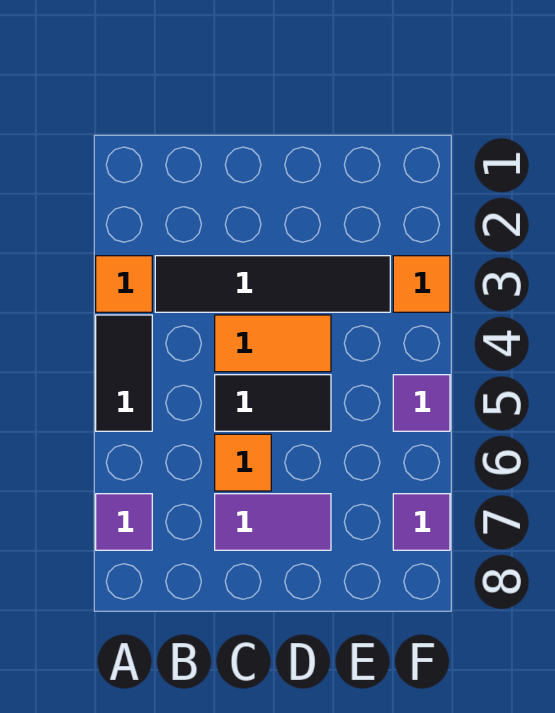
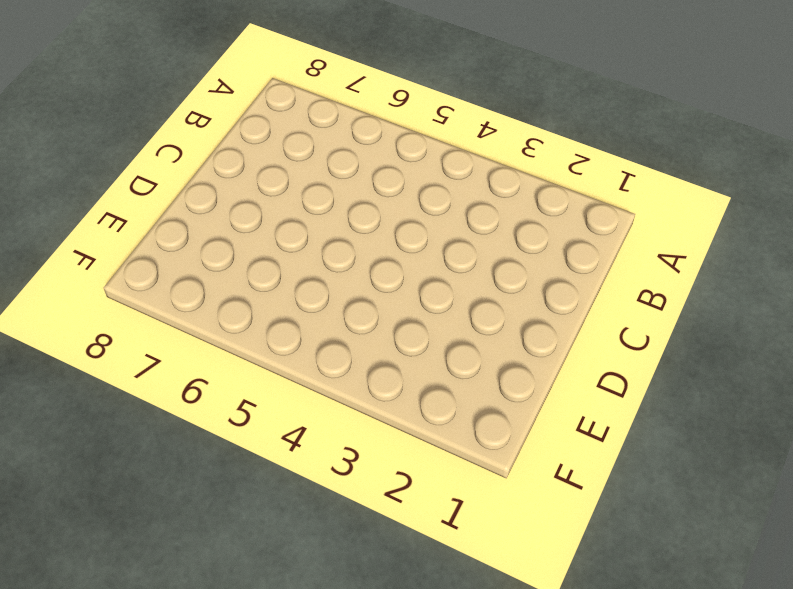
none -> orange 1x1 tile [96,256,152,312]
none -> black 1x2 tile [96,315,152,431]

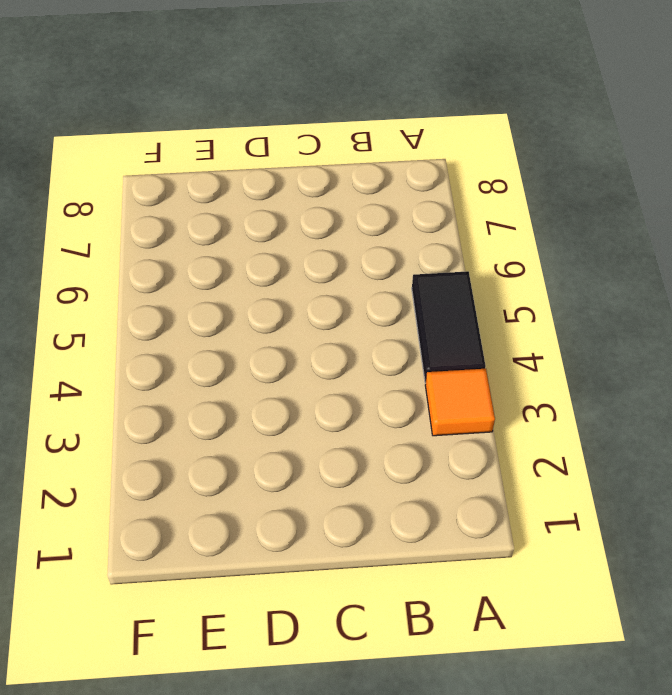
none -> purple 1x1 tile [96,494,152,550]
none -> black 1x4 tile [155,256,390,312]

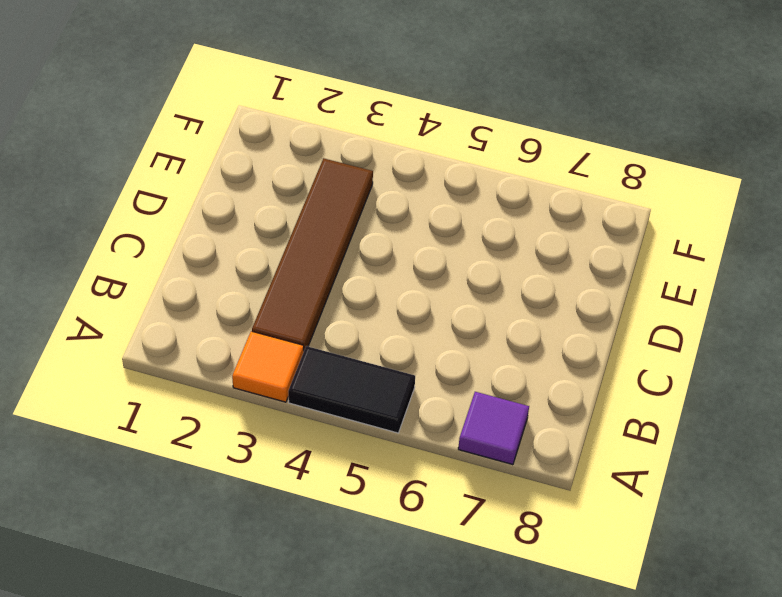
brown 1x4 tile [252,158,373,350] -> black 1x4 tile [155,256,390,312]
none -> orange 1x2 tile [215,315,331,372]
none -> black 1x2 tile [215,375,331,431]

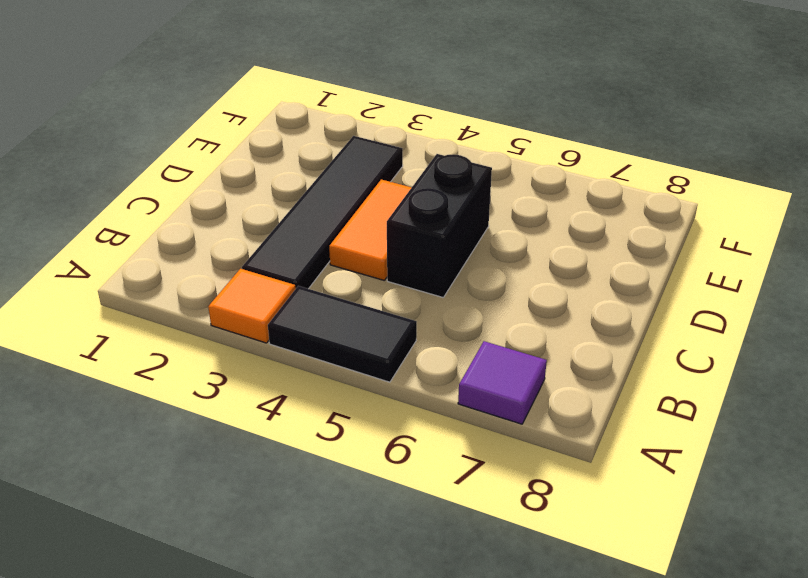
black 1x2 brick [387,154,492,297] -> black 1x2 tile [215,375,331,431]
none -> orange 1x1 tile [215,434,271,491]
none -> purple 1x2 tile [215,494,331,550]

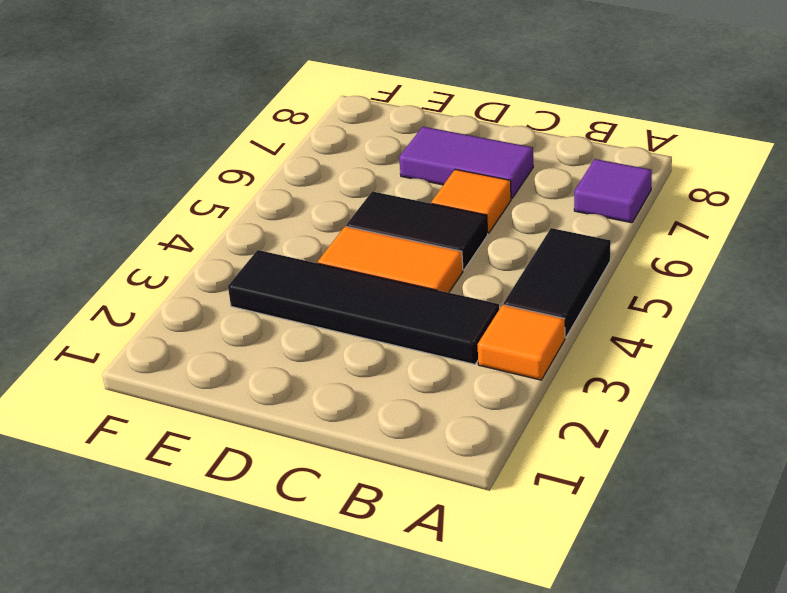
none -> orange 1x1 tile [393,256,450,312]
none -> purple 1x1 tile [393,375,450,431]

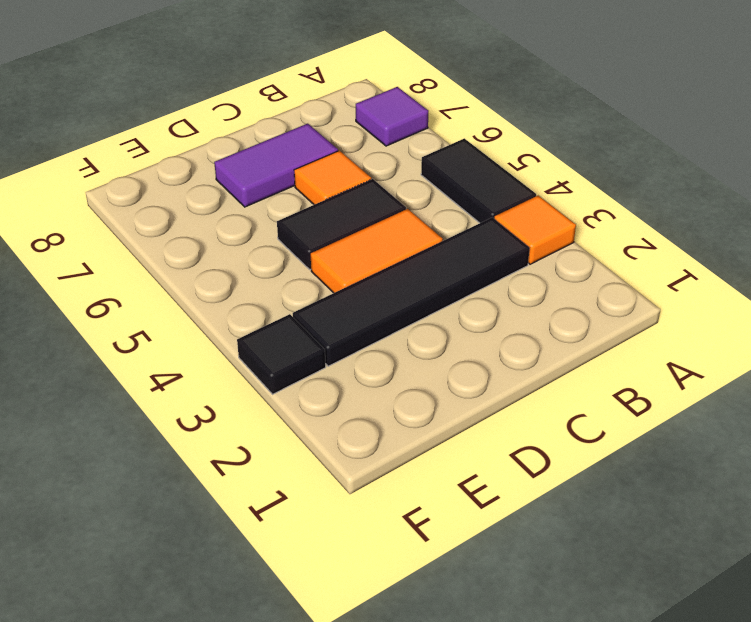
black 1x1 tile [237,314,326,394] -> orange 1x1 tile [393,256,450,312]
none -> purple 1x1 tile [393,375,450,431]
none -> purple 1x1 tile [393,494,450,550]

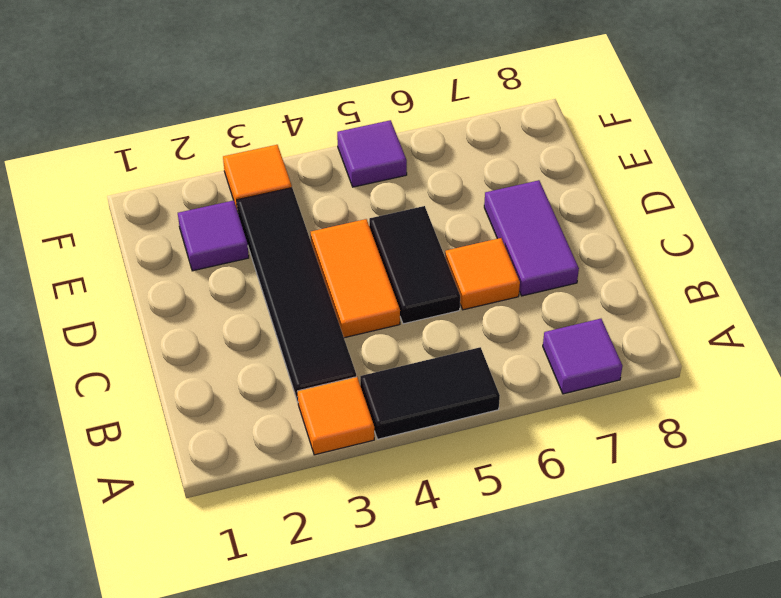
purple 1x1 tile [178,200,249,271] -> purple 1x1 tile moved to [393,494,450,550]

